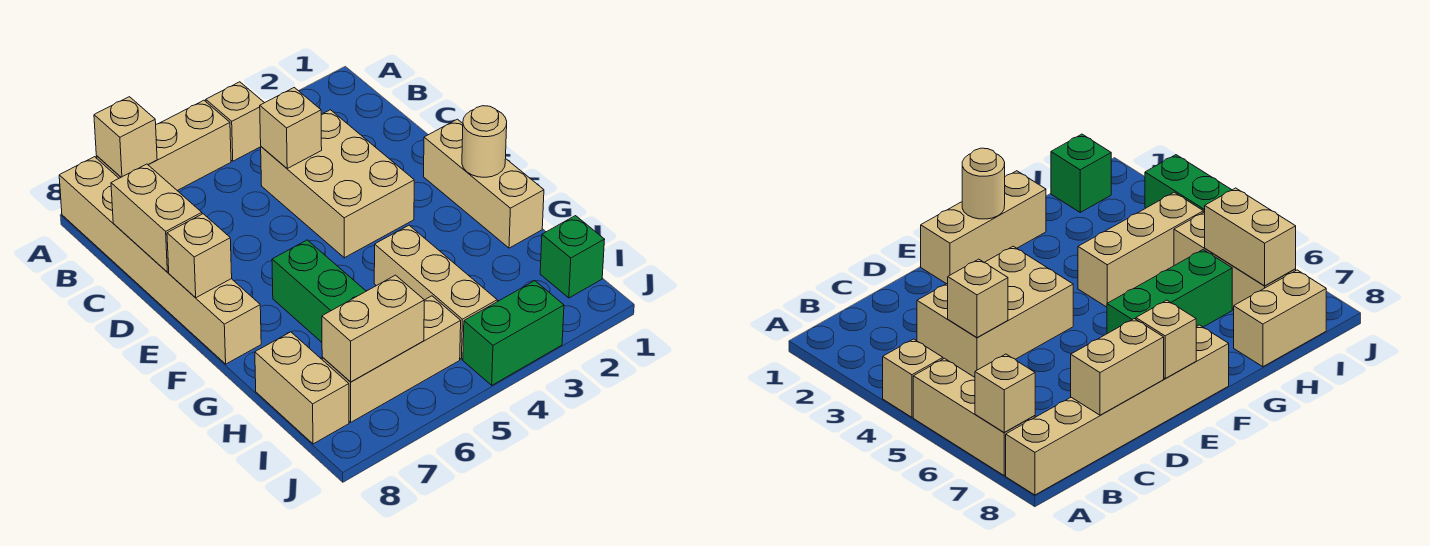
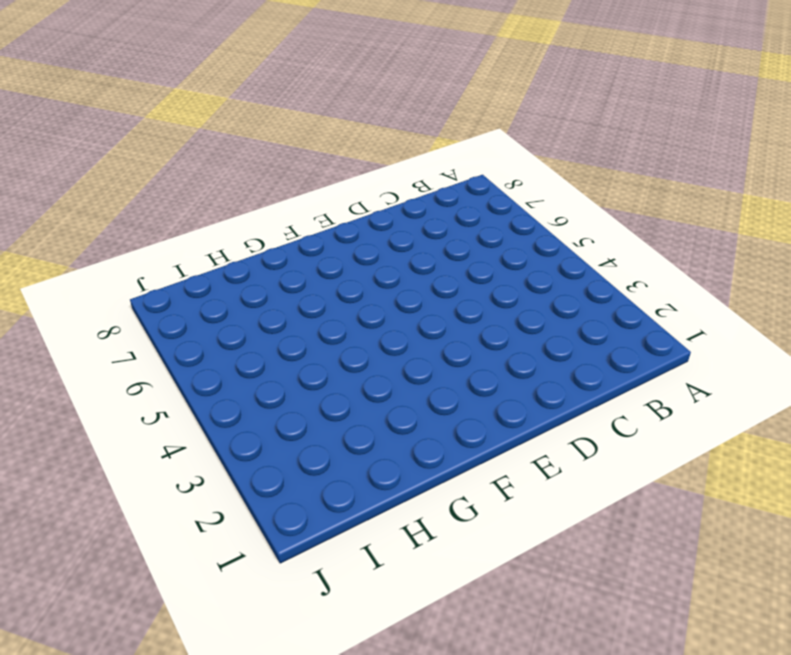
none -> tan 1x1 brick [206,82,264,161]
none -> tan 1x3 brick [96,100,231,191]
none -> tan 1x6 brick [59,157,261,364]

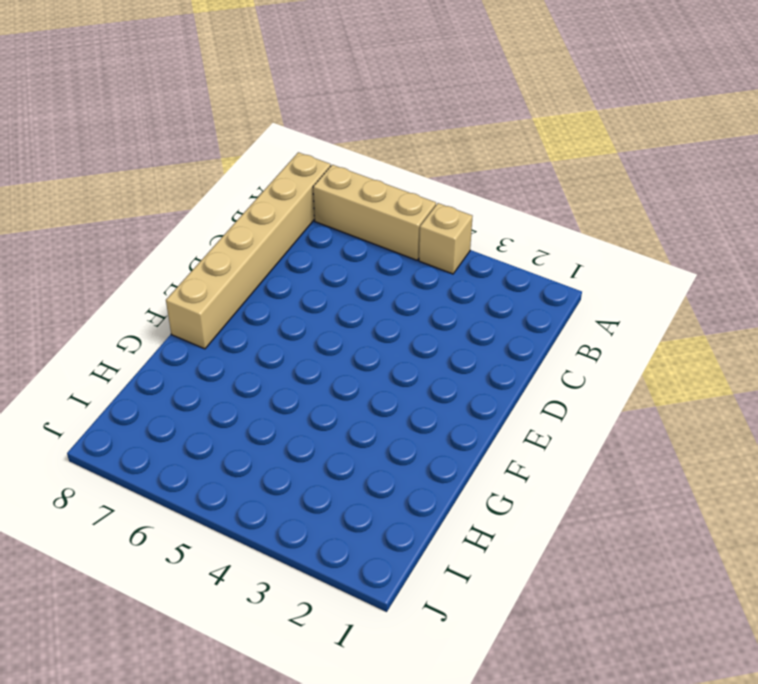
none -> tan 2x3 brick [261,110,414,258]
none -> tan 1x3 brick [424,119,544,248]
none -> green 1x3 brick [272,240,366,342]

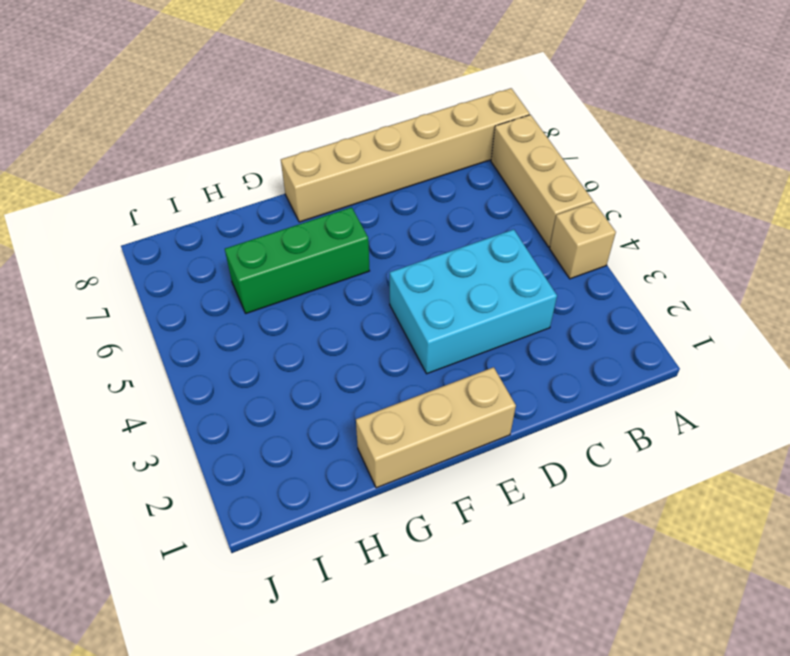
cyan 2x3 brick [390,229,557,374] -> tan 2x3 brick [261,110,414,258]
none -> tan 1x3 brick [374,225,497,359]
none -> tan 1x2 brick [255,332,349,444]
none -> green 1x1 brick [540,216,605,298]

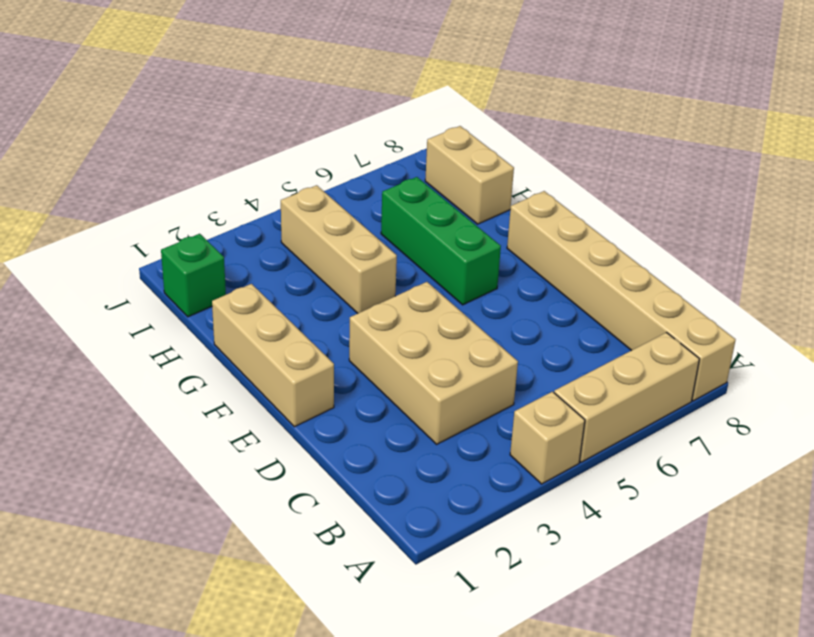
none -> tan 1x3 brick [322,296,461,422]
none -> green 1x2 brick [463,281,564,385]
none -> tan 1x1 brick [94,97,157,177]

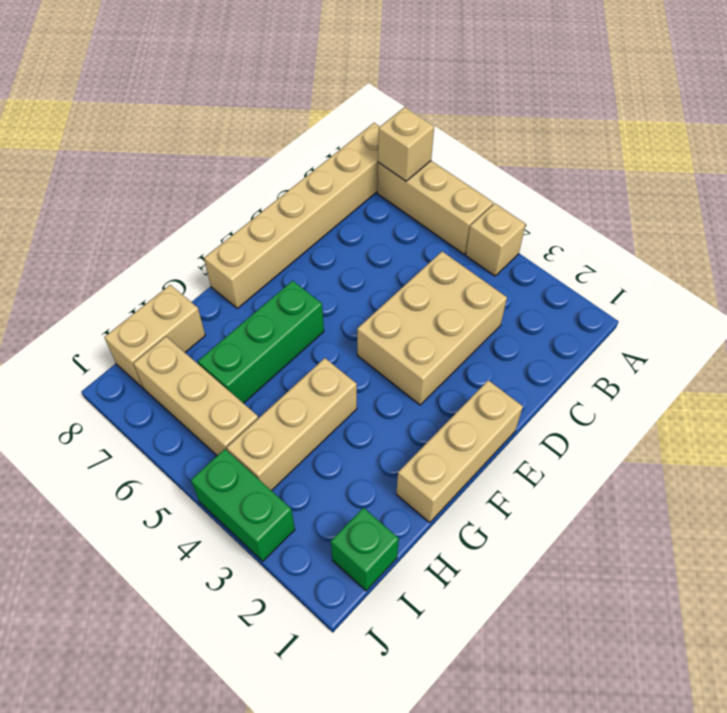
none -> tan 1x1 brick [260,88,322,168]
none -> tan 1x2 brick [111,164,202,272]
none -> tan 1x1 brick [167,214,232,298]

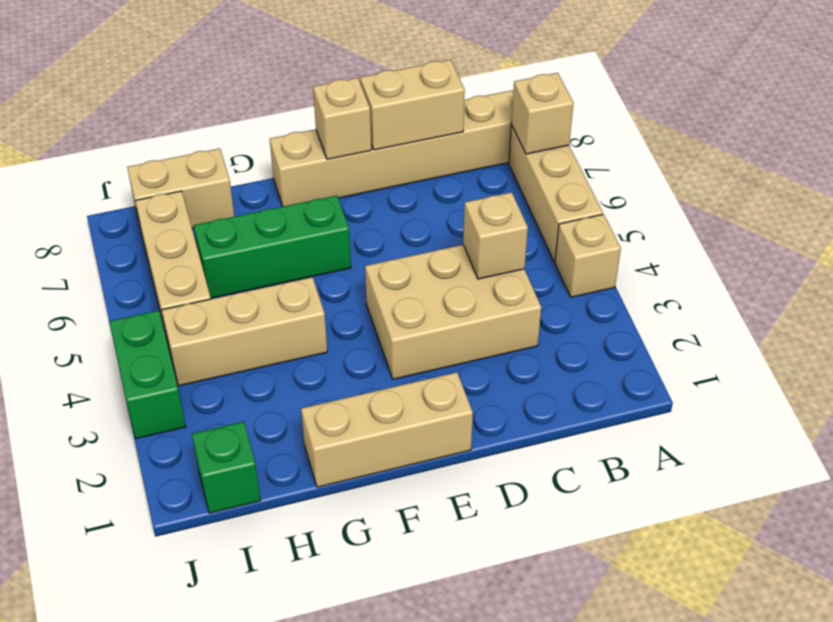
none -> tan 1x1 round brick [462,106,507,177]
none -> tan 1x2 brick [322,275,424,382]

